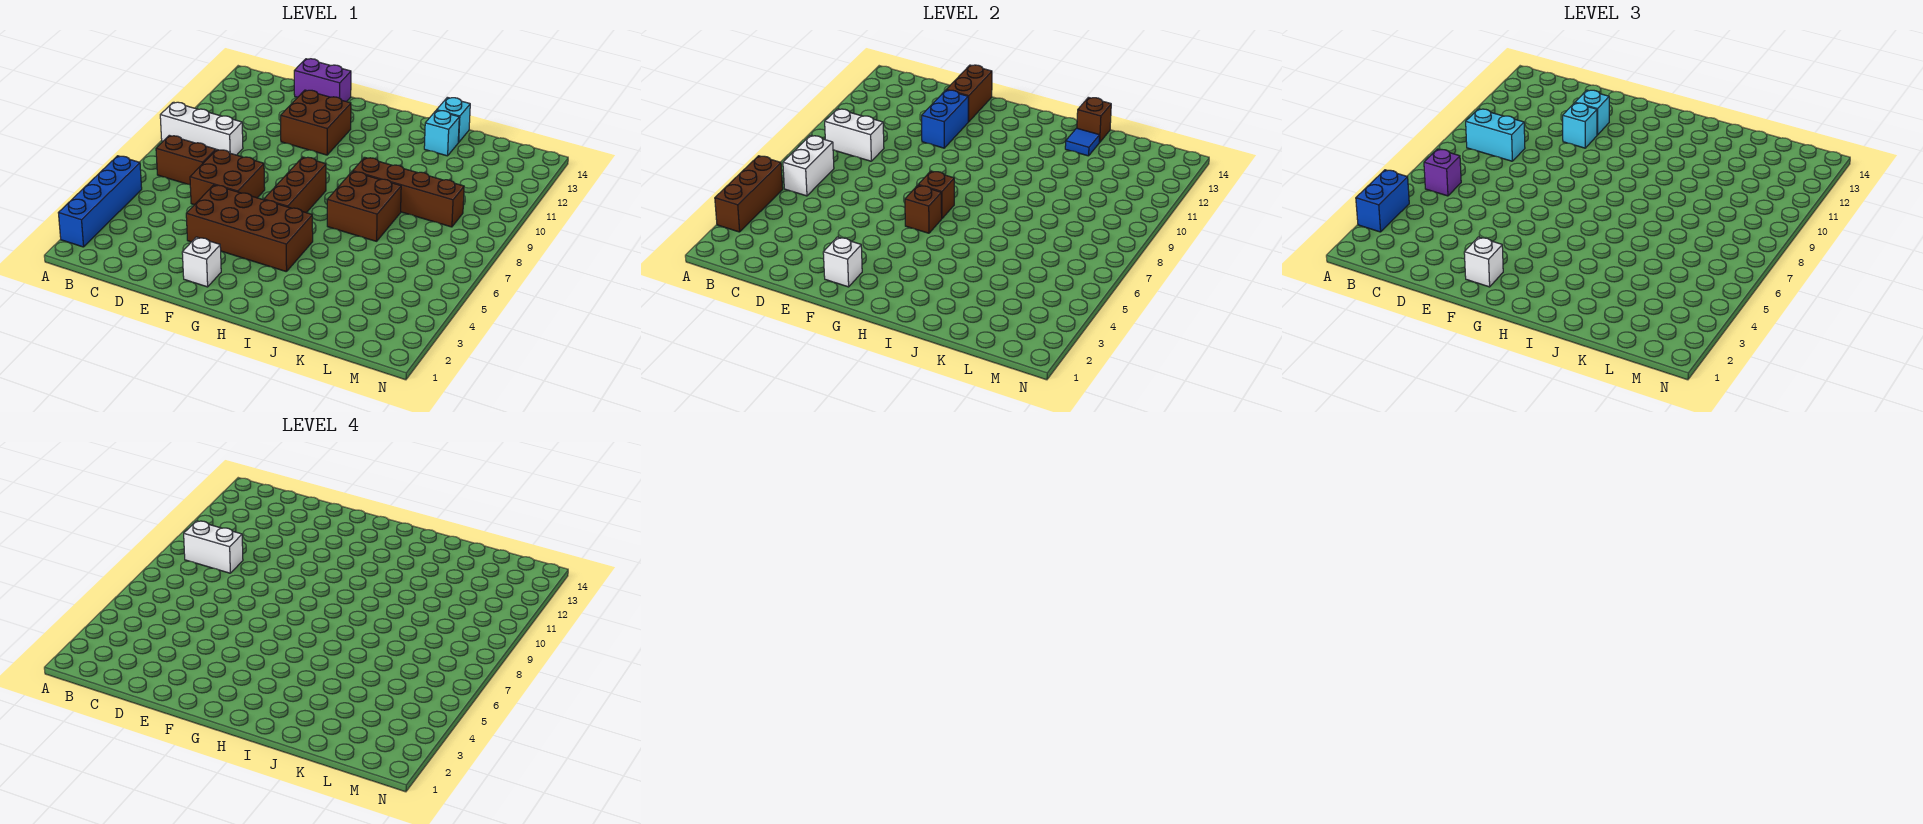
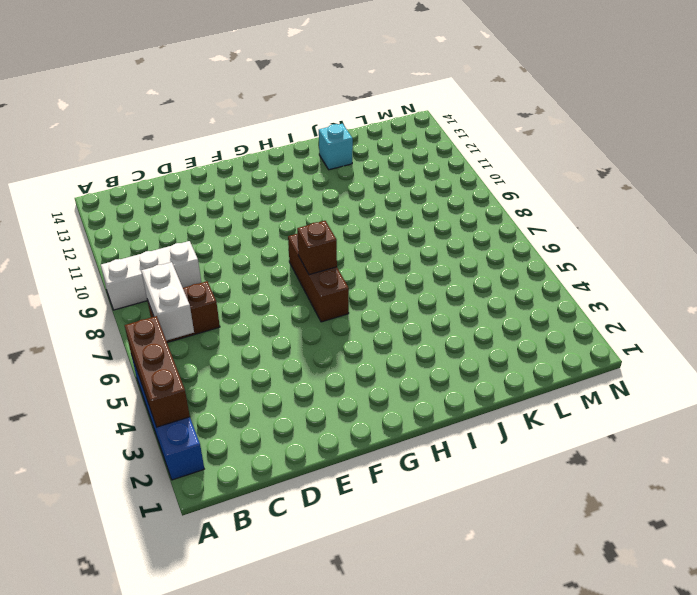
none -> brown 2x2 brick [190,150,265,205]
none -> purple 1x2 brick [294,59,351,102]
none -> brown 2x4 brick [186,185,313,272]
none -> brown 2x2 brick [281,90,351,155]

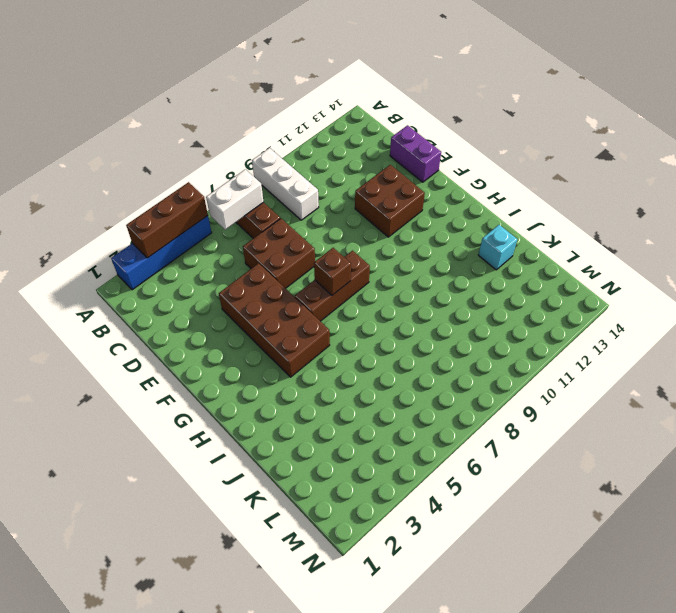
none -> white 1x1 brick [182,237,221,287]
none -> brown 2x2 brick [327,171,401,241]
none -> brown 1x4 brick [353,157,464,227]
none -> cyan 1x1 brick [437,97,470,142]

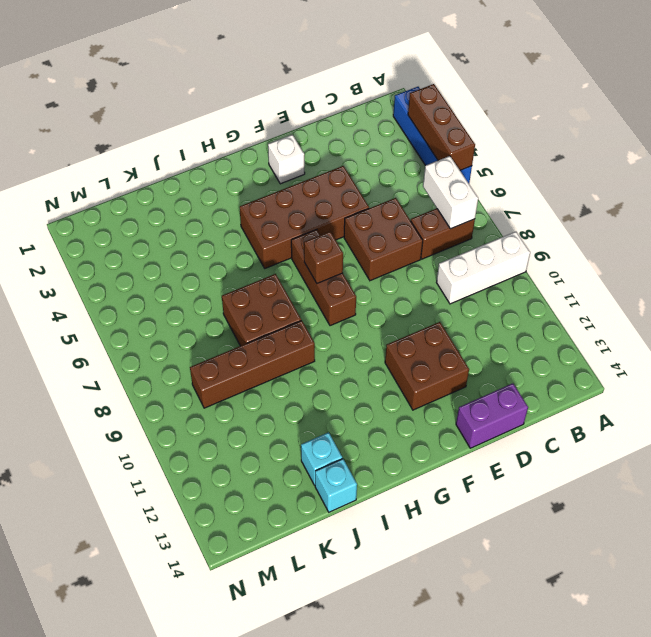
none -> white 1x2 brick [825,109,884,161]
none -> blue 1x2 brick [922,90,968,148]
none -> brown 1x2 brick [947,65,992,122]
none -> white 1x1 brick [823,237,862,287]

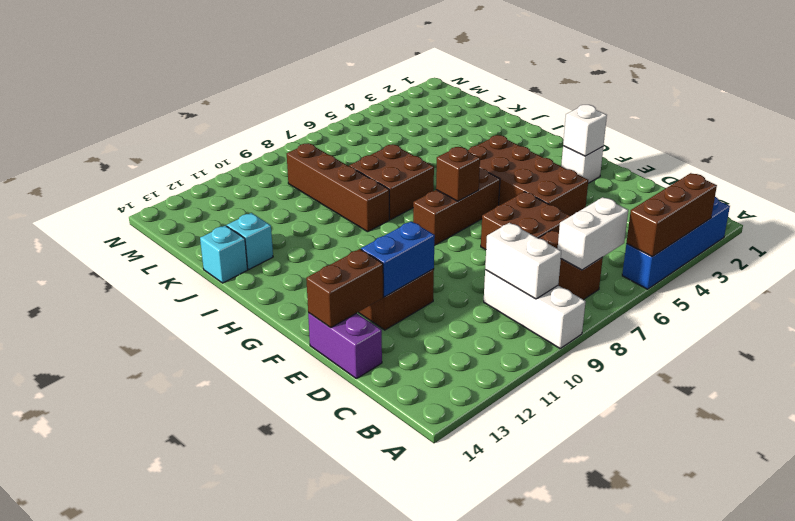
none -> brown 1x1 brick [905,185,942,233]
none -> blue 1x1 tile [1065,128,1100,156]
none -> brown 1x1 brick [1077,97,1111,142]
none -> blue 1x2 brick [1356,170,1409,232]

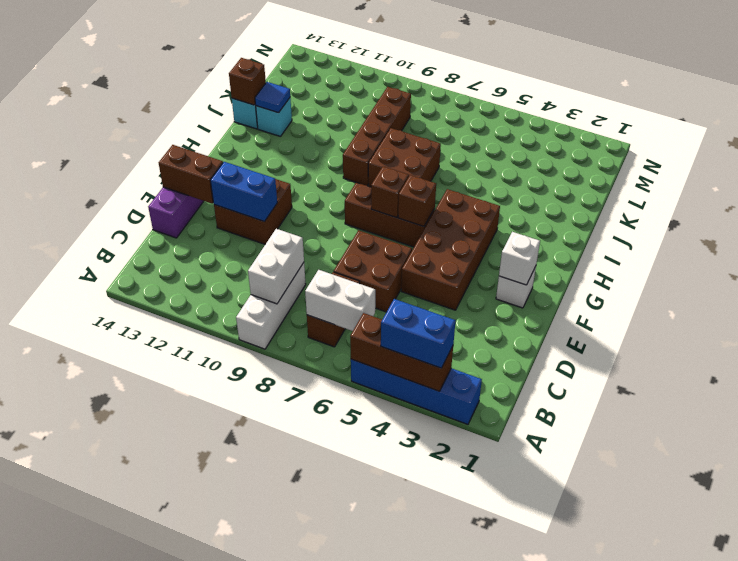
none -> purple 1x1 brick [1424,149,1461,196]
none -> cyan 1x2 brick [1466,109,1525,161]
none -> cyan 1x1 brick [1563,103,1597,148]
none -> cyan 1x1 brick [1575,90,1609,135]

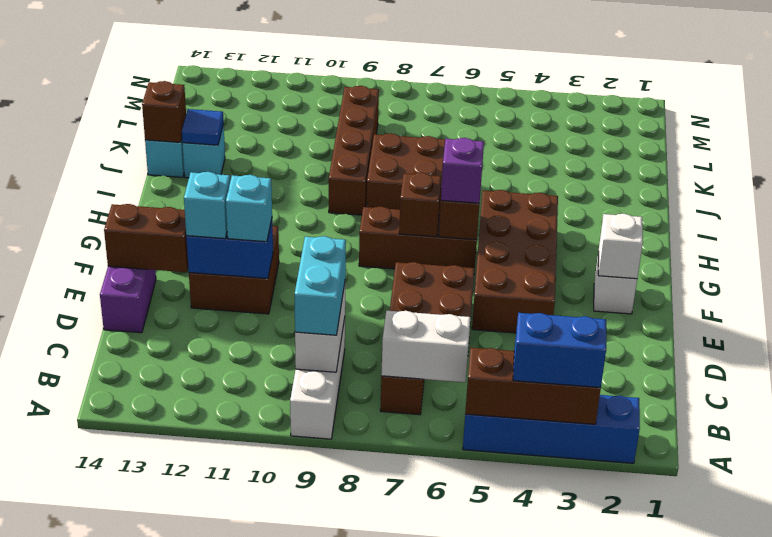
purple 1x1 brick [441,138,484,203] -> purple 1x1 brick moved to [1424,149,1461,196]
none -> white 1x1 brick [1464,237,1503,287]
none -> white 1x2 brick [184,521,243,573]

